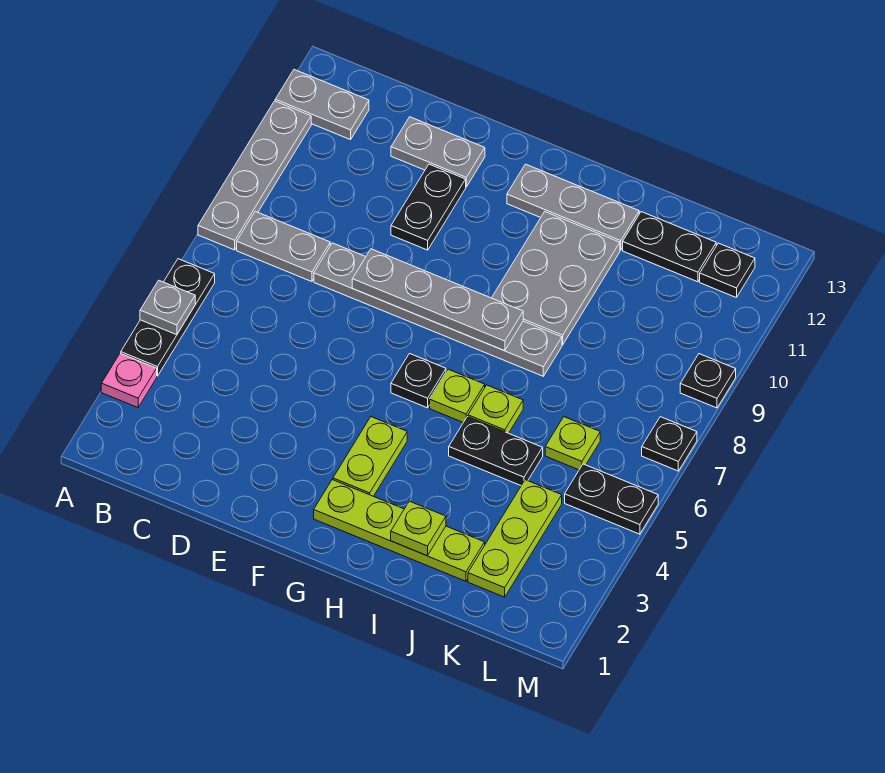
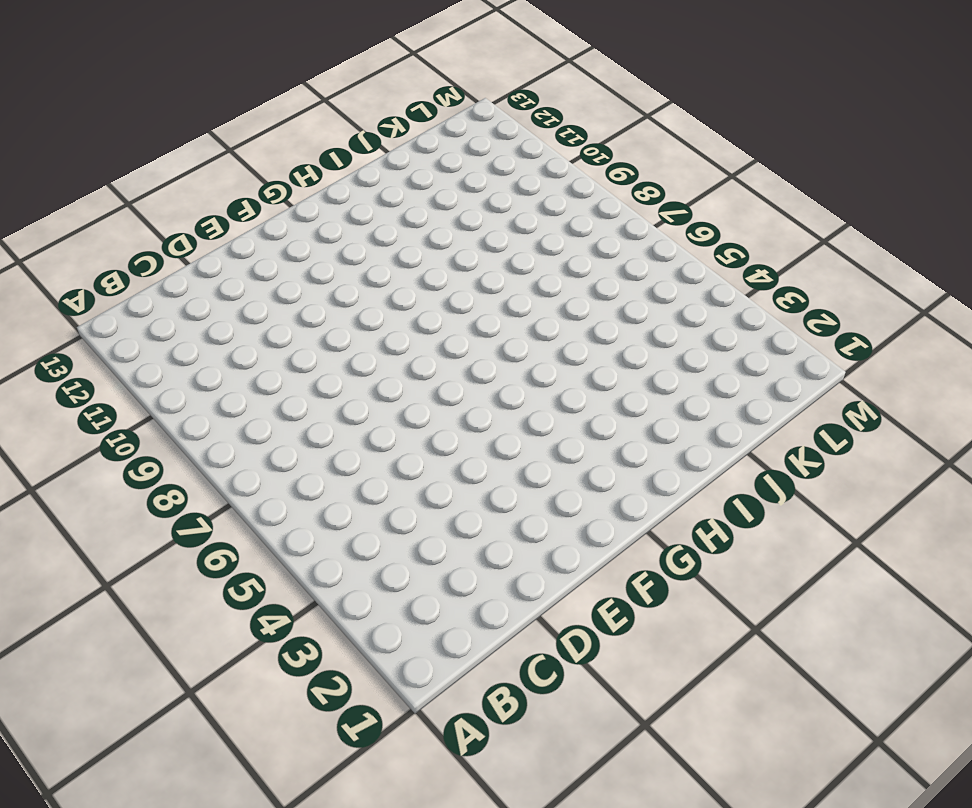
none -> pink 1x1 plate [101,353,157,408]
none -> black 1x3 plate [121,259,215,376]
none -> grey 1x4 plate [198,101,311,250]

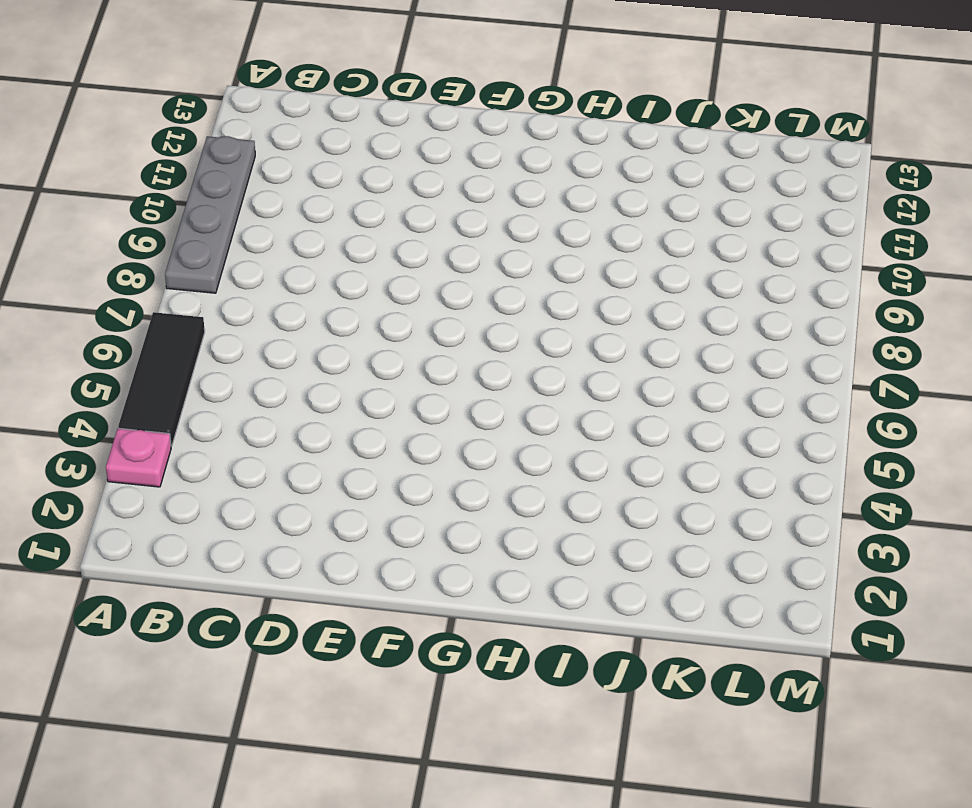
black 1x3 tile [118,312,205,446] -> black 1x3 plate [121,259,215,376]
none -> grey 1x2 plate [275,70,369,140]
none -> grey 1x2 plate [237,211,330,282]
none -> grey 1x6 plate [314,243,562,376]

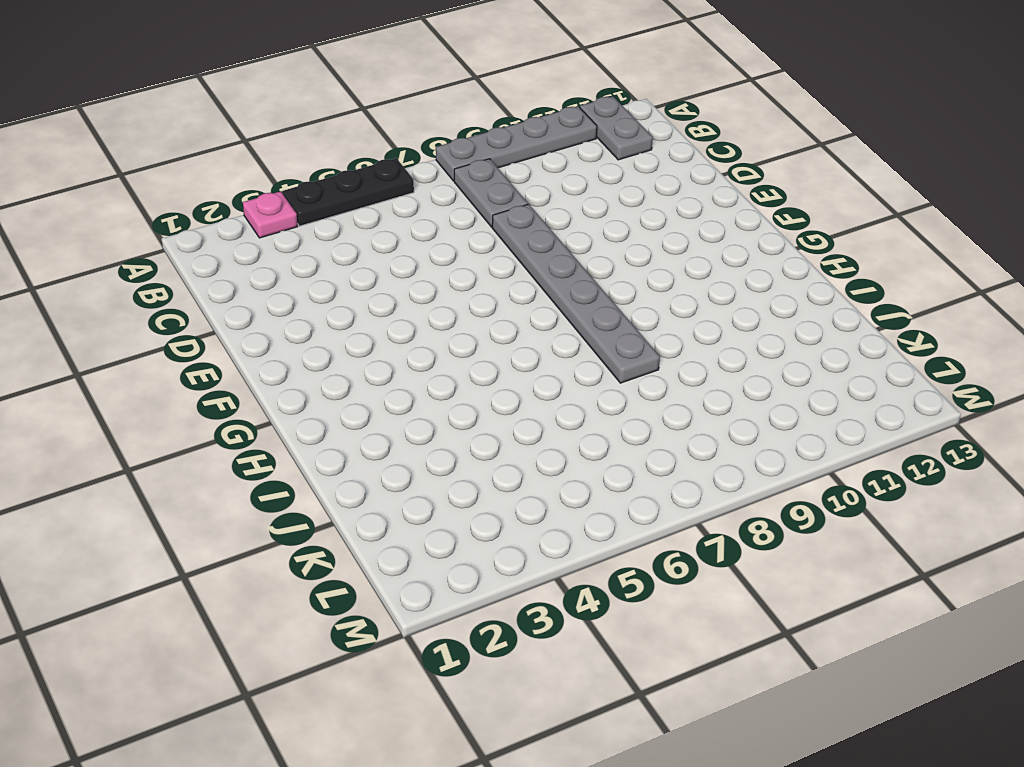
none -> grey 1x2 plate [391,117,485,187]
none -> black 1x2 plate [391,164,466,250]
none -> lime 1x4 plate [314,480,485,581]

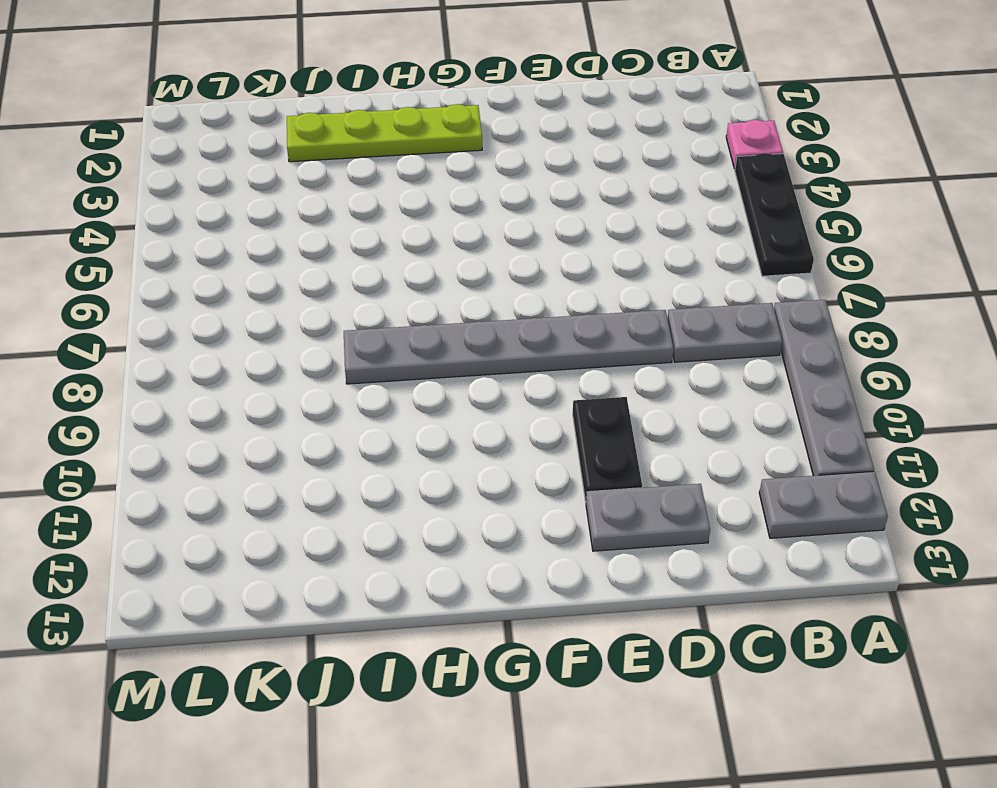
none -> lime 1x2 plate [333,417,407,496]
none -> black 1x1 plate [391,354,446,408]
none -> grey 1x3 plate [507,164,639,250]

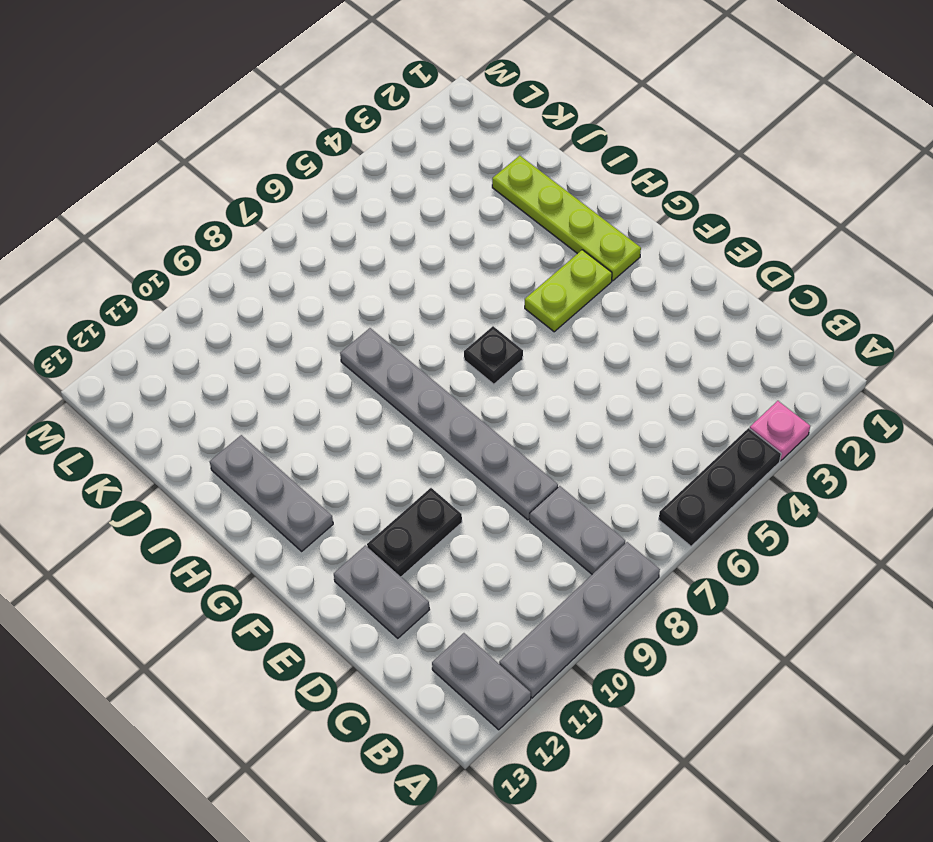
none -> lime 1x1 plate [430,369,485,422]
none -> grey 2x3 plate [492,212,620,345]
none -> black 1x2 plate [449,417,543,485]

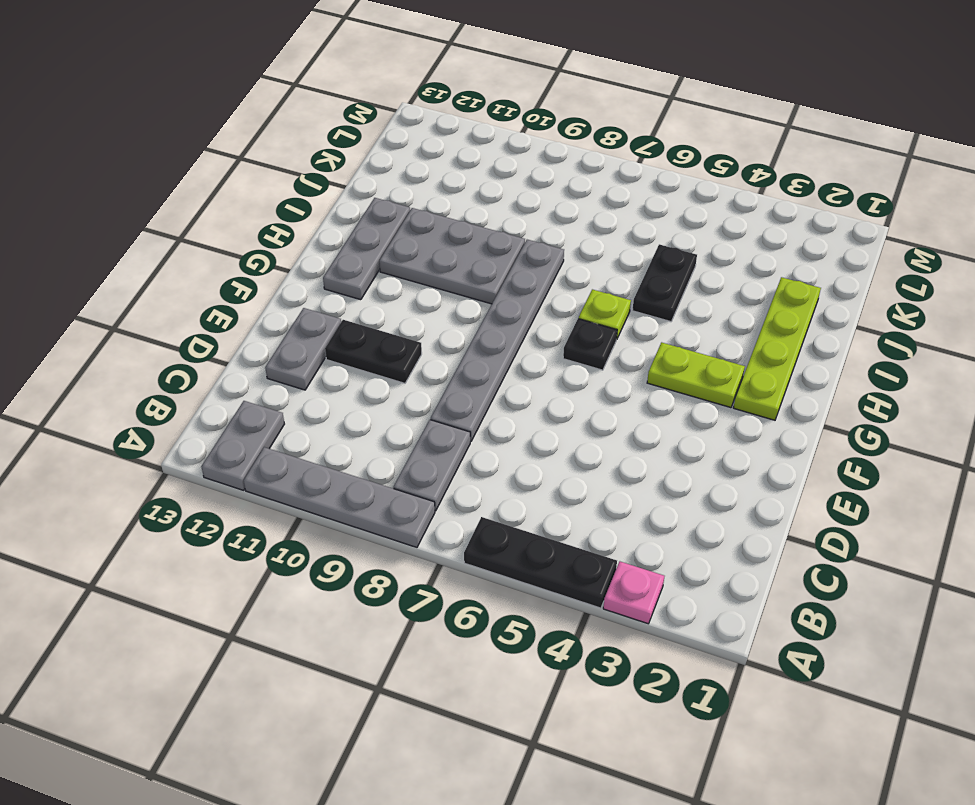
none -> lime 1x1 plate [468,385,523,433]
none -> black 1x2 plate [623,212,716,282]
none -> lime 1x3 plate [468,480,562,597]

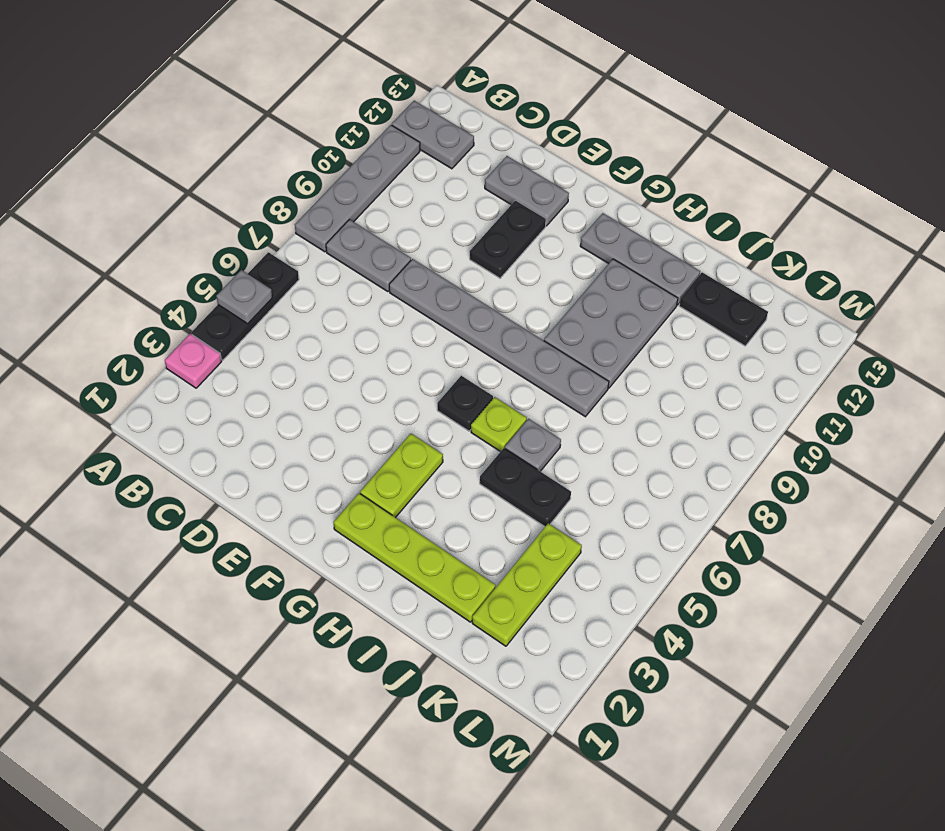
grey 1x1 plate [505,419,561,471] -> lime 1x1 plate [468,385,523,433]
none -> lime 1x1 plate [545,417,600,470]
none -> black 1x2 plate [565,464,658,534]
none -> black 1x1 plate [700,243,755,298]

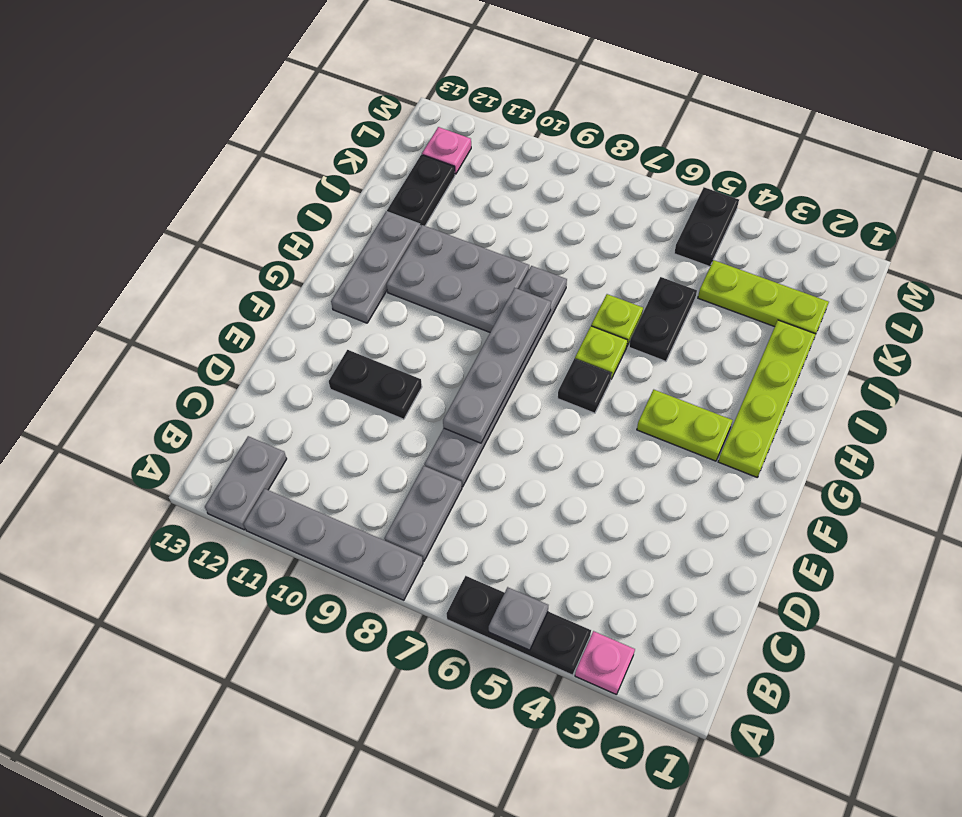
pink 1x1 plate [422,127,471,174] -> black 1x1 plate [700,243,755,298]
none -> grey 1x2 plate [391,117,485,187]
none -> lime 1x1 plate [545,417,600,470]
none -> black 1x1 plate [642,417,697,471]

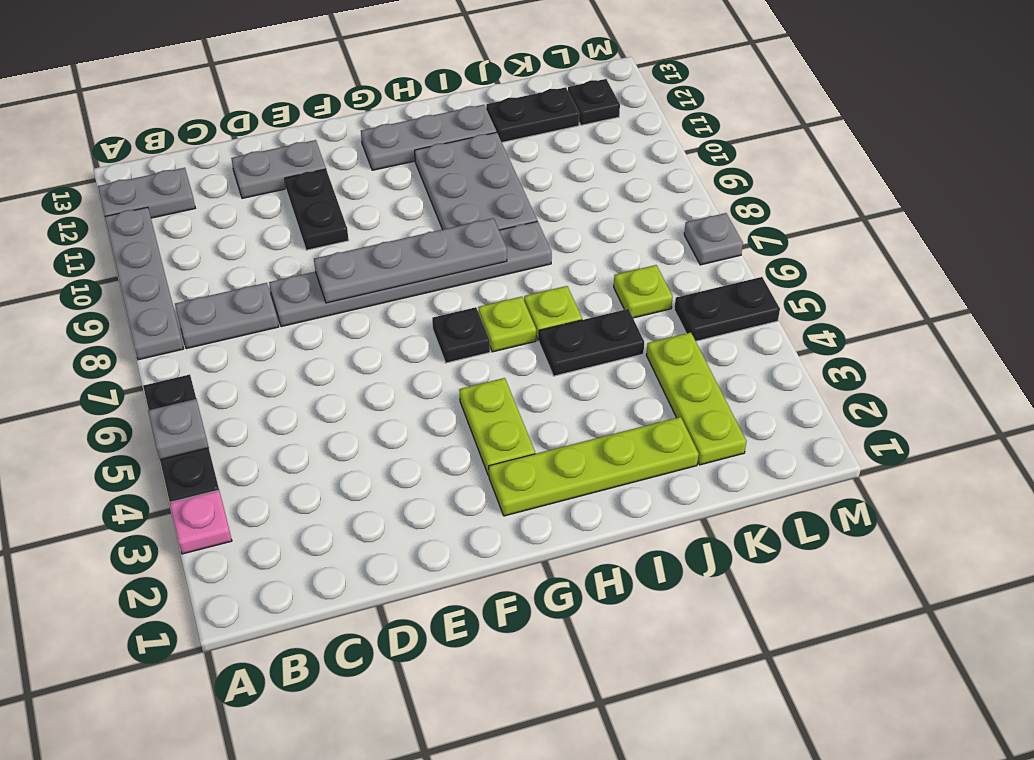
grey 1x1 plate [684,213,743,265] -> black 1x1 plate [642,417,697,471]
none -> black 1x1 plate [680,354,736,408]
none -> lime 1x1 plate [391,501,446,556]

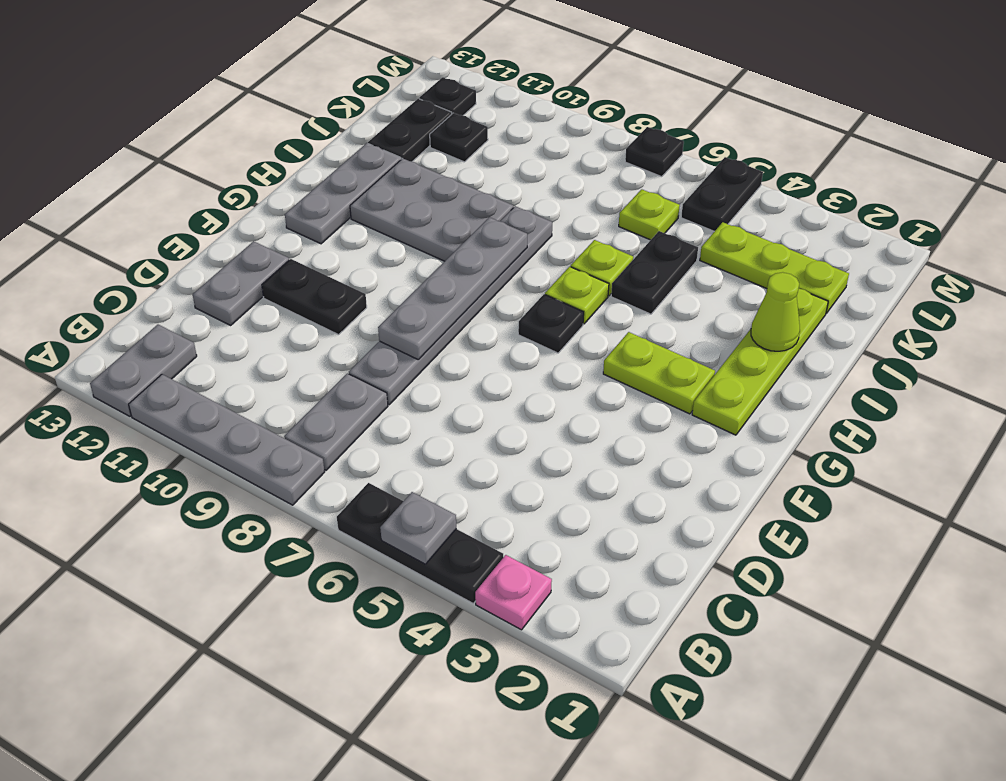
lime 1x1 cone [751,272,800,351] -> lime 1x1 plate [391,501,446,556]
black 1x1 plate [430,113,488,162] -> black 1x1 plate moved to [680,354,736,408]

